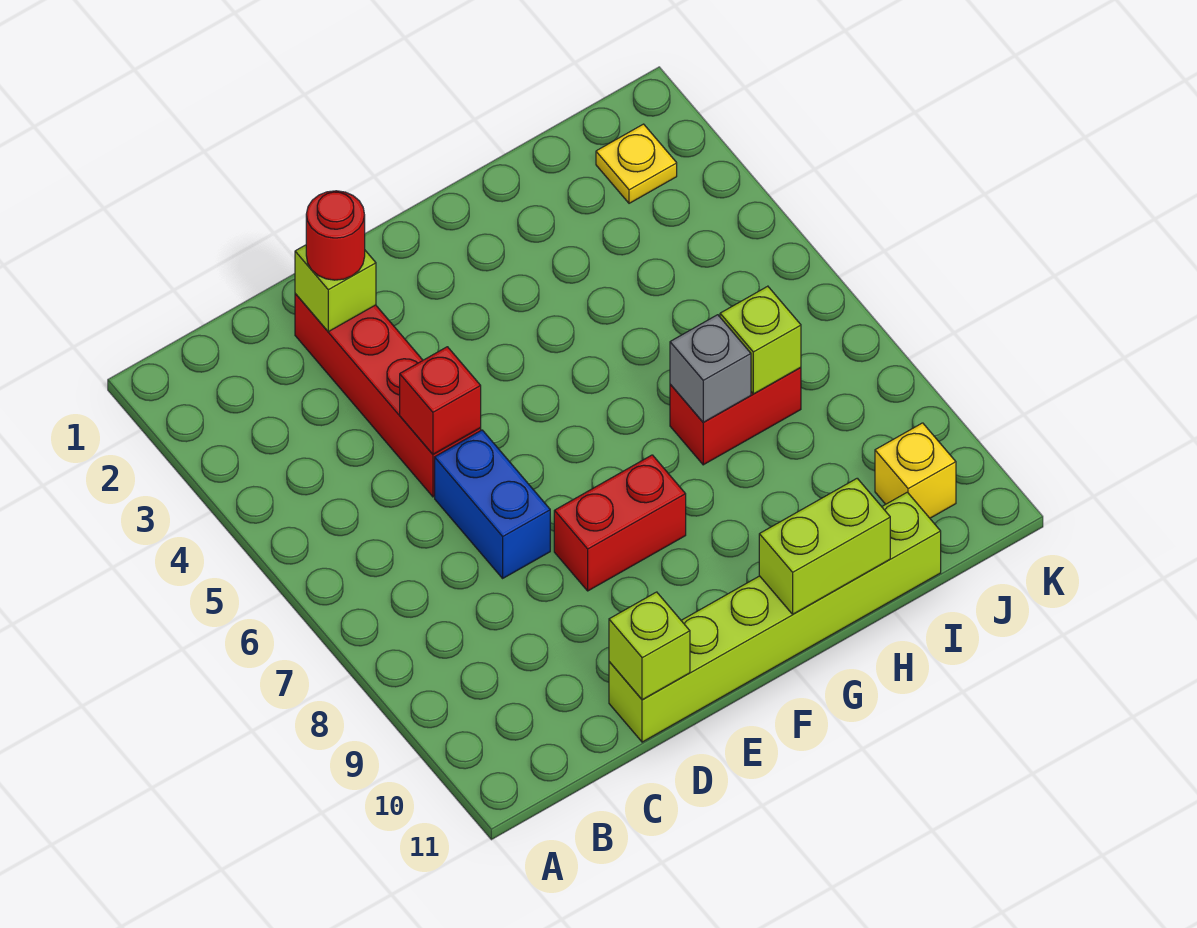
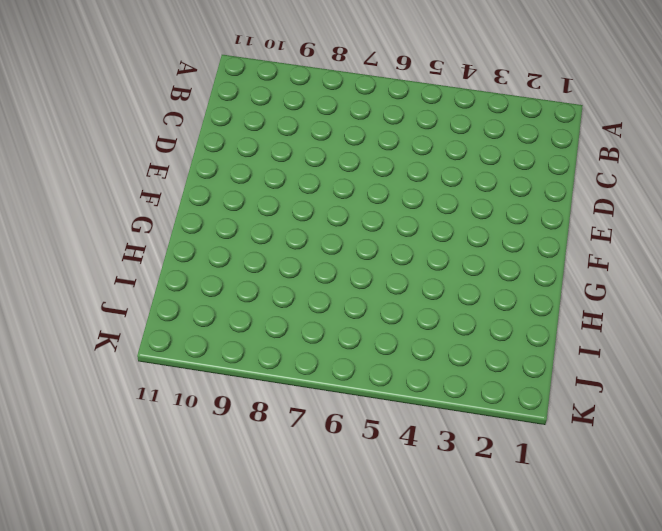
none -> red 1x4 brick [295,294,481,497]
none -> blue 1x2 brick [435,430,550,578]
none -> lime 1x6 brick [609,492,941,742]

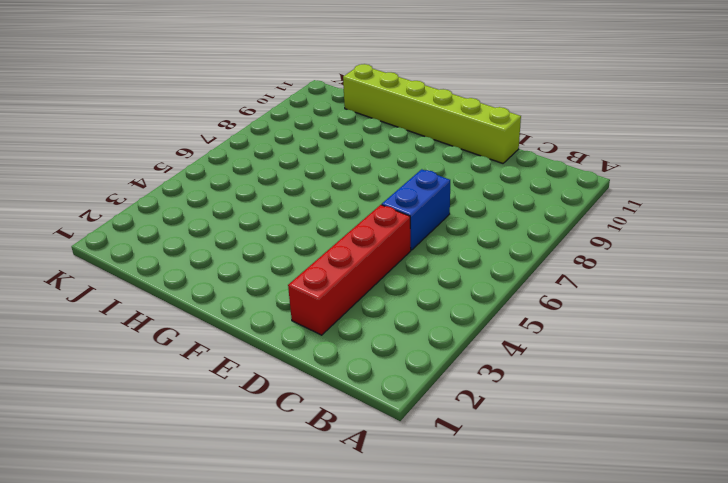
none -> red 1x2 brick [554,455,686,591]
none -> red 1x2 brick [670,368,801,465]
none -> yellow 1x1 plate [596,124,677,203]

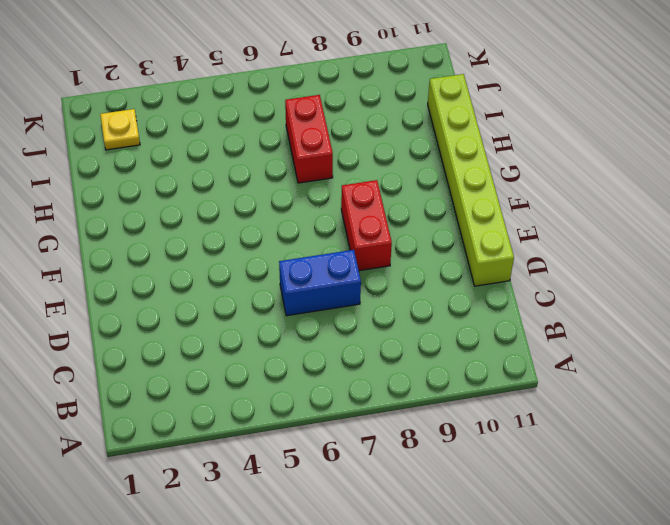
none -> red 1x4 brick [295,294,481,497]
none -> yellow 1x1 brick [875,423,956,518]
none -> lime 1x1 brick [295,245,376,332]

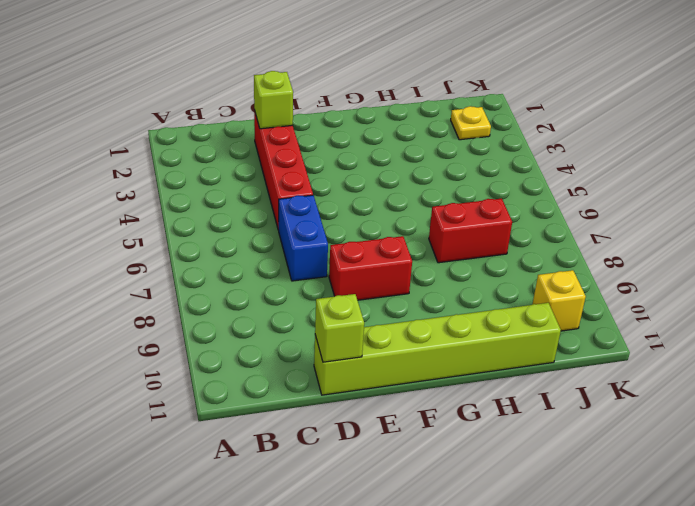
none -> red 1x1 brick [400,347,481,454]
none -> lime 1x2 brick [759,478,890,614]
none -> grey 1x1 brick [670,315,751,422]

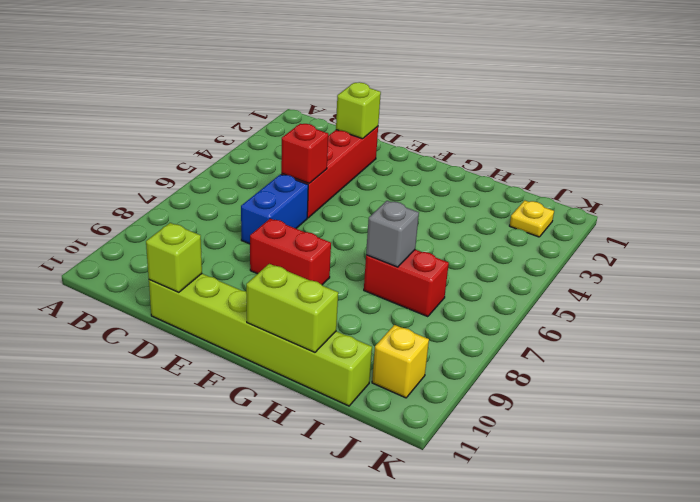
none -> lime 1x1 brick [720,286,801,394]
none -> red 1x1 round brick [306,191,365,280]

